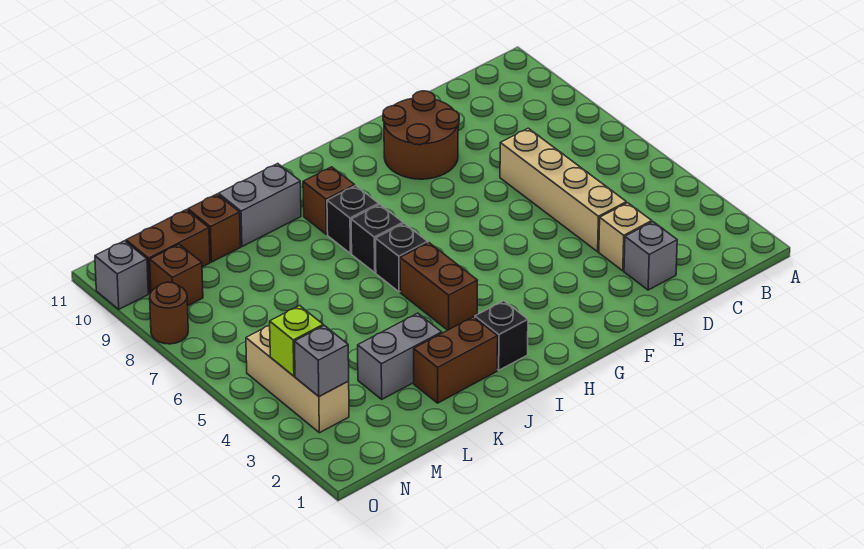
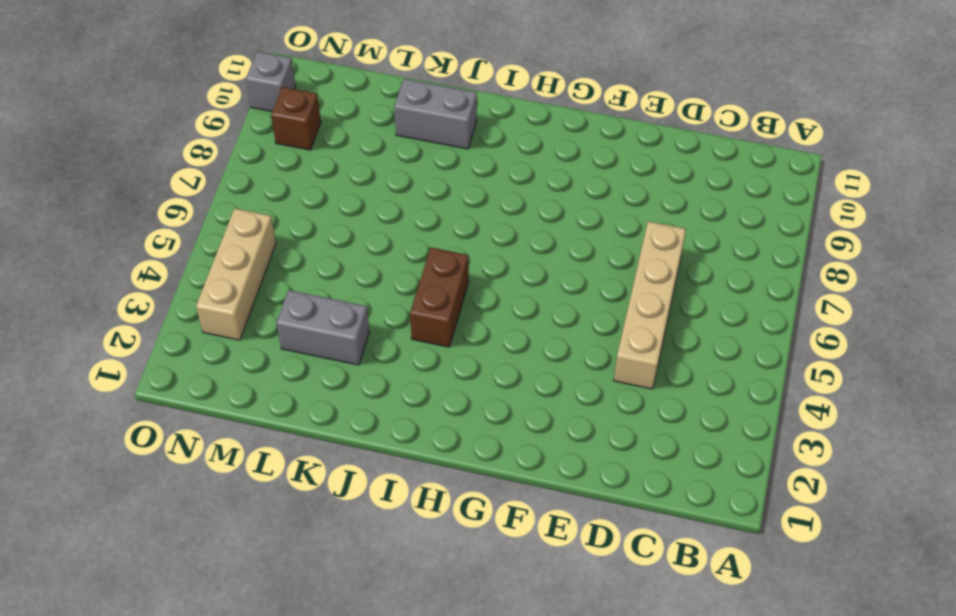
none -> grey 1x1 brick [624,222,677,290]
none -> tan 1x1 brick [599,203,652,271]
none -> brown 2x2 round brick [383,91,459,179]

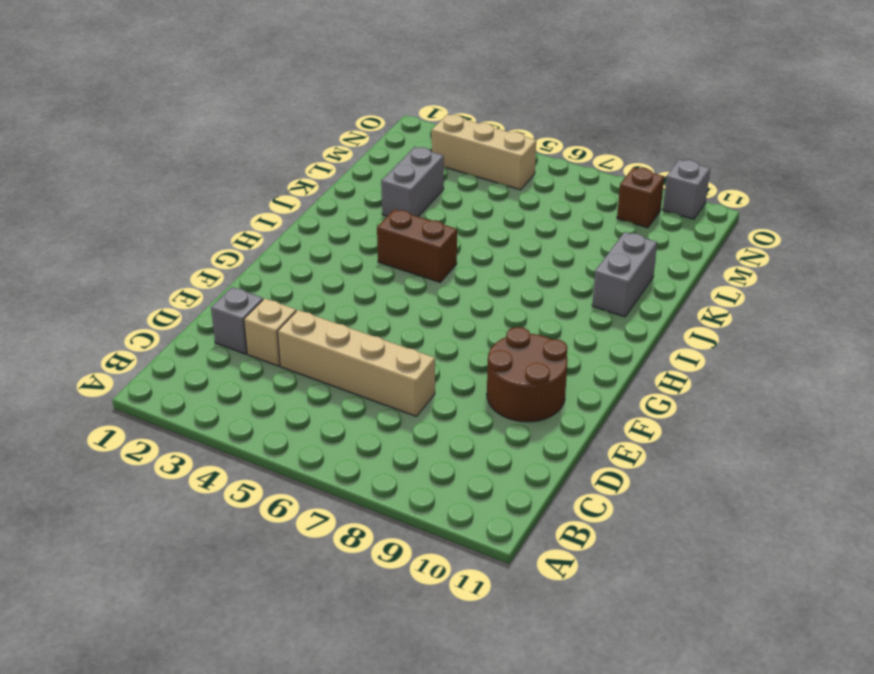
none -> black 1x1 brick [475,301,528,370]
none -> black 1x1 brick [376,223,428,292]
none -> black 1x1 brick [351,205,403,272]

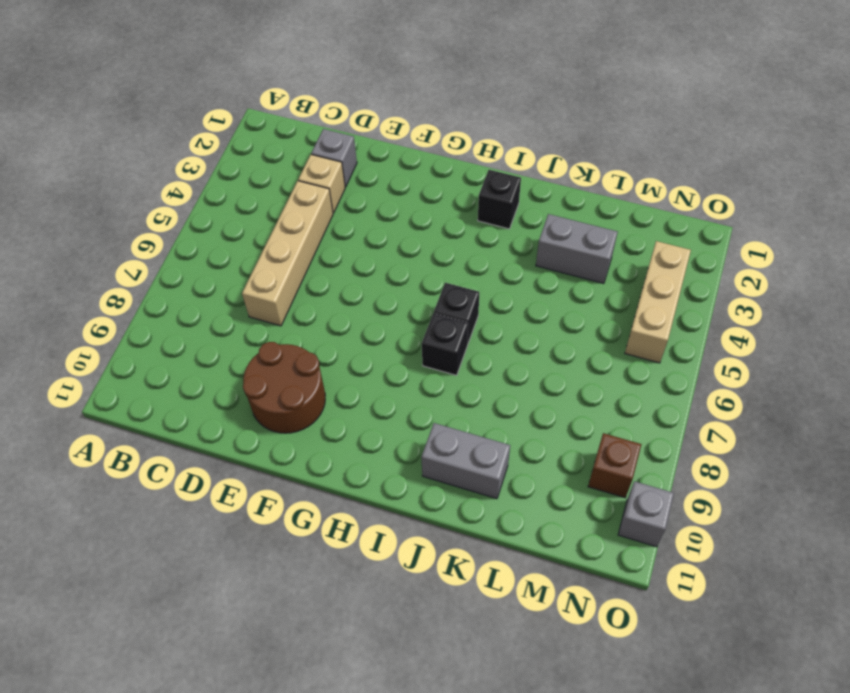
none -> brown 1x2 brick [400,243,478,330]
none -> black 1x1 brick [327,186,379,253]
none -> brown 1x1 brick [303,167,355,235]

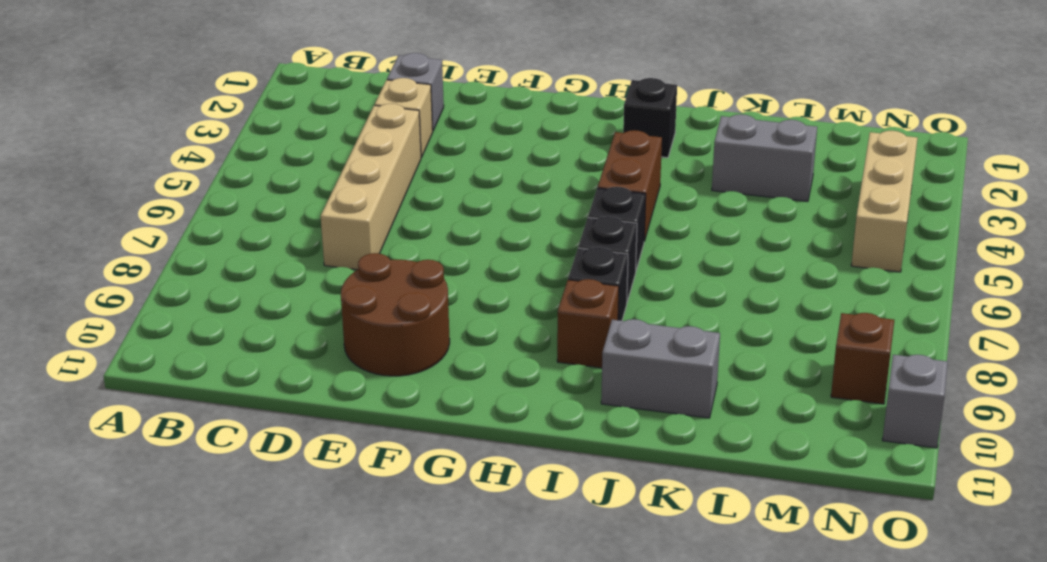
none -> brown 1x2 brick [414,317,498,403]
none -> brown 1x1 brick [188,194,241,262]
none -> brown 1x2 brick [126,210,210,294]

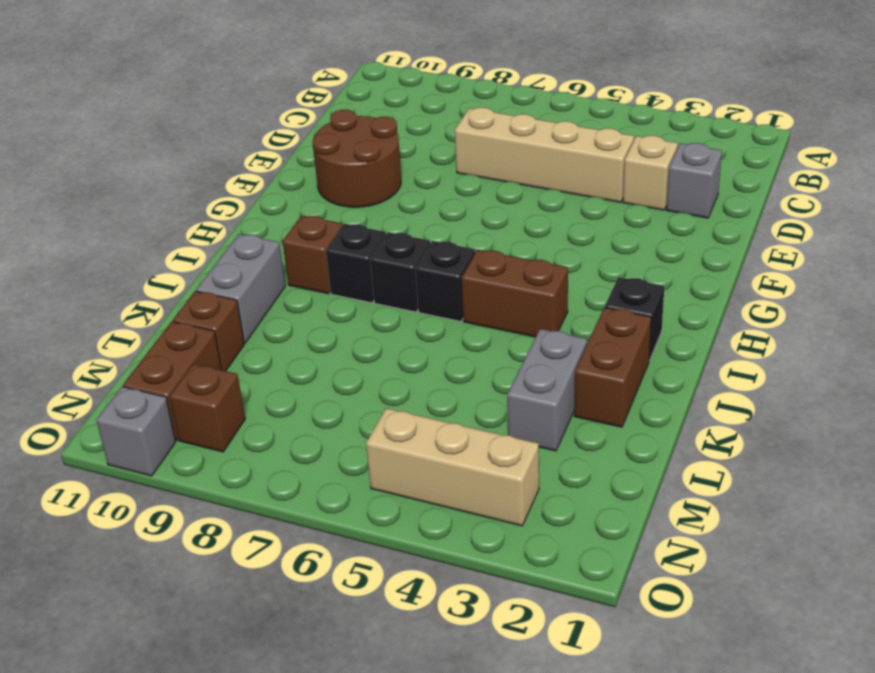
none -> brown 1x1 round brick [150,282,188,344]
none -> grey 1x1 brick [294,326,349,396]
none -> lime 1x1 brick [269,306,323,376]

